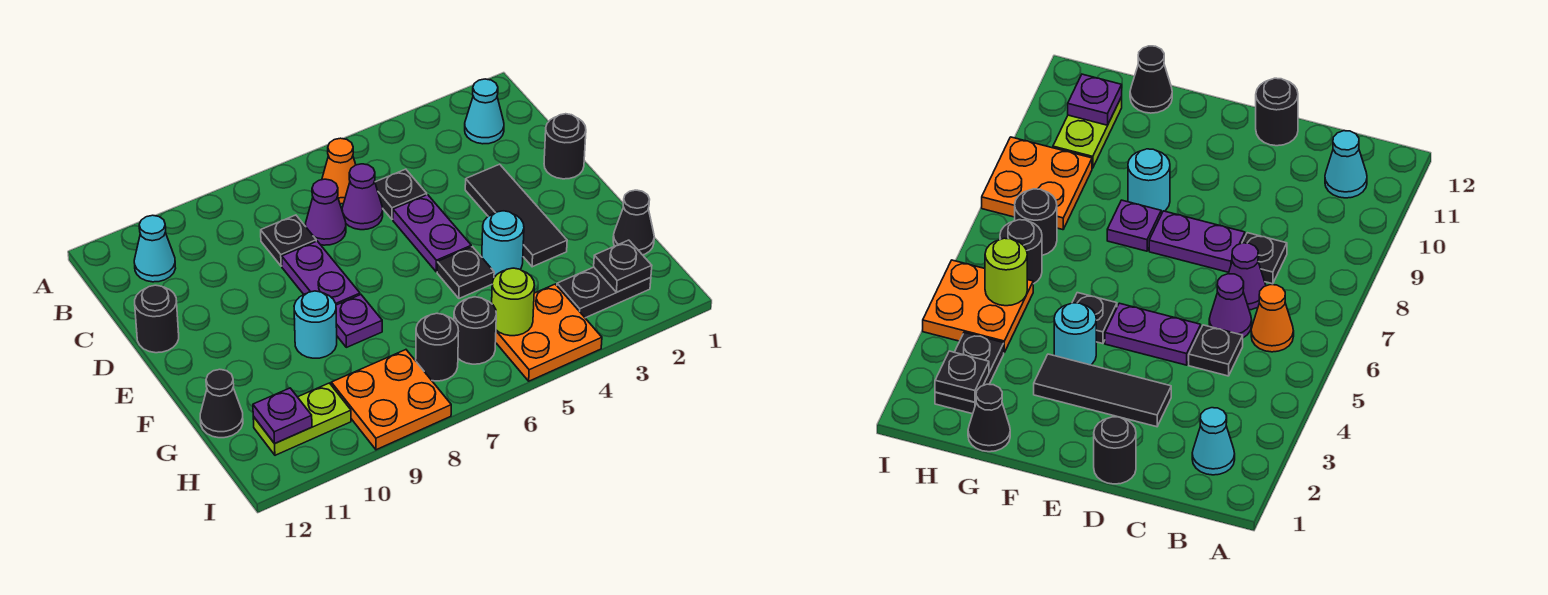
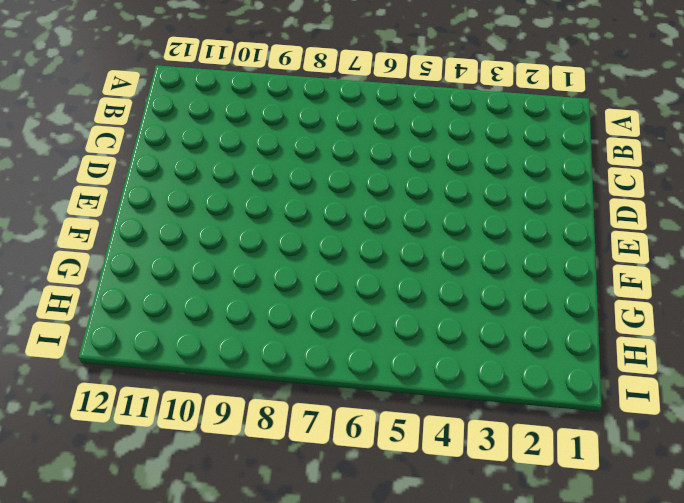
none -> cyan 1x1 cone [465,79,504,144]
none -> orange 1x1 cone [322,138,356,204]
none -> cyan 1x1 cone [134,215,176,282]

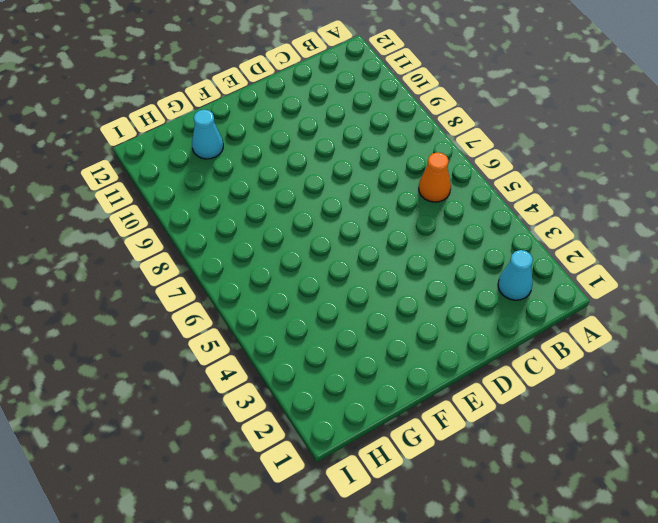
cyan 1x1 cone [192,110,223,159] -> cyan 1x1 cone moved to [134,215,176,282]
none -> black 1x1 plate [375,169,427,219]
none -> purple 1x1 cone [342,164,383,230]
none -> purple 1x1 cone [305,179,346,245]

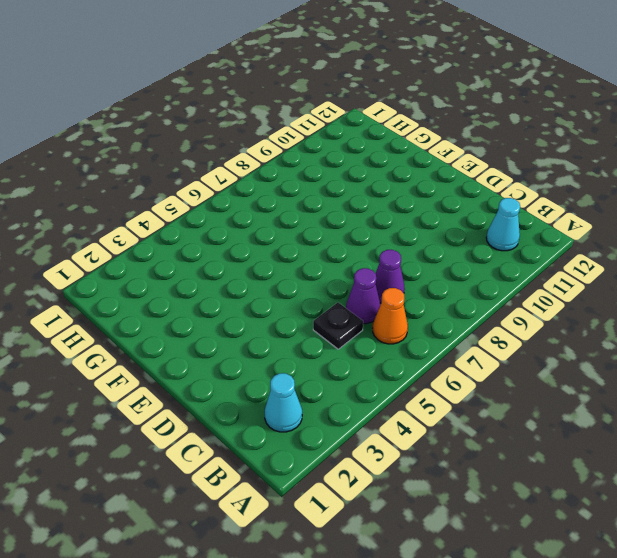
none -> black 1x1 plate [261,215,316,266]
none -> black 1x1 round brick [544,114,586,179]
none -> black 1x3 tile [465,164,567,267]

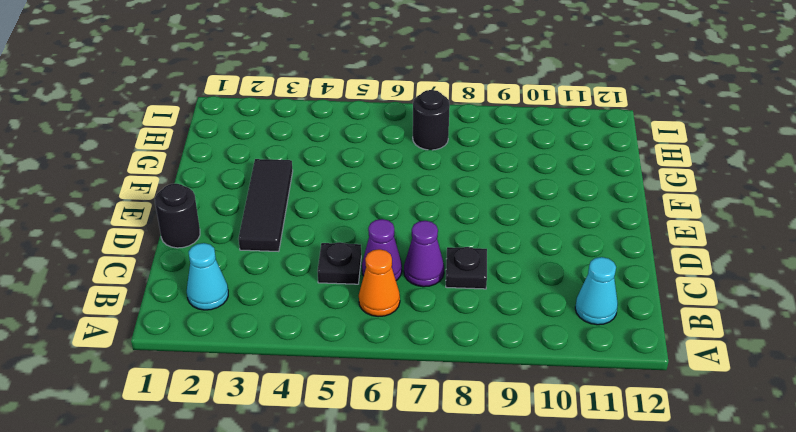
none -> purple 1x2 plate [393,195,471,272]
none -> purple 1x2 plate [282,241,360,305]
none -> black 1x1 round brick [135,285,179,353]

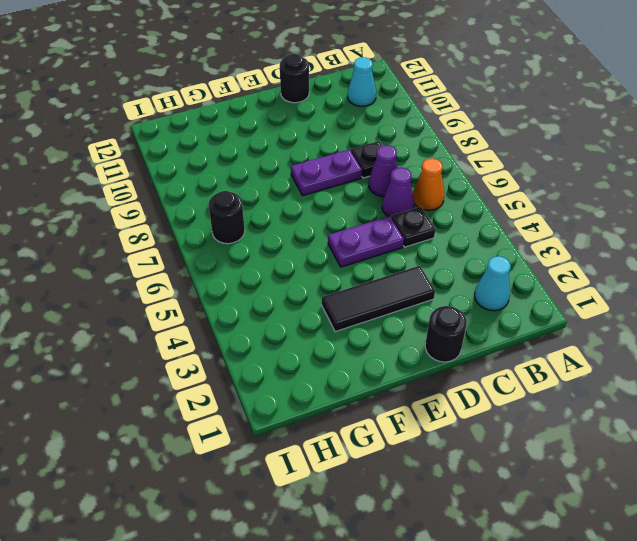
none -> cyan 1x1 round brick [482,211,524,276]
none -> black 1x1 plate [437,247,494,298]
none -> purple 1x1 plate [336,295,382,347]

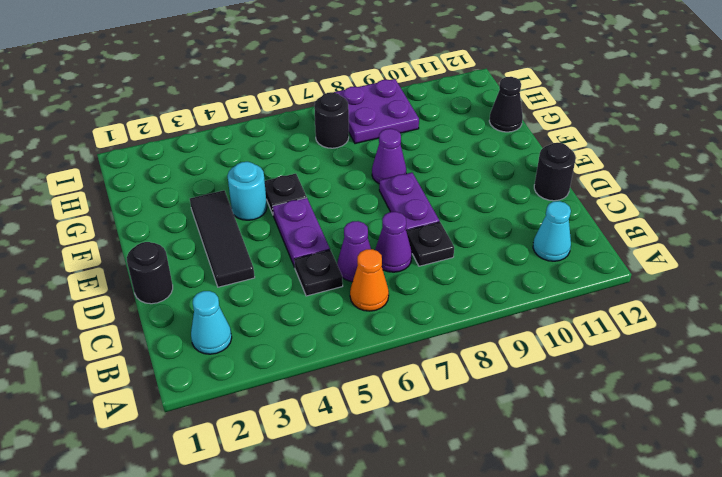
purple 1x1 cone [372,129,406,183] -> purple 1x1 plate [336,295,382,347]
purple 2x2 plate [334,79,419,144] -> orange 2x2 plate [331,350,451,450]
none -> cyan 1x1 round brick [294,291,337,358]
none -> black 1x1 cone [613,190,654,255]
none -> black 1x2 plate [557,267,651,318]

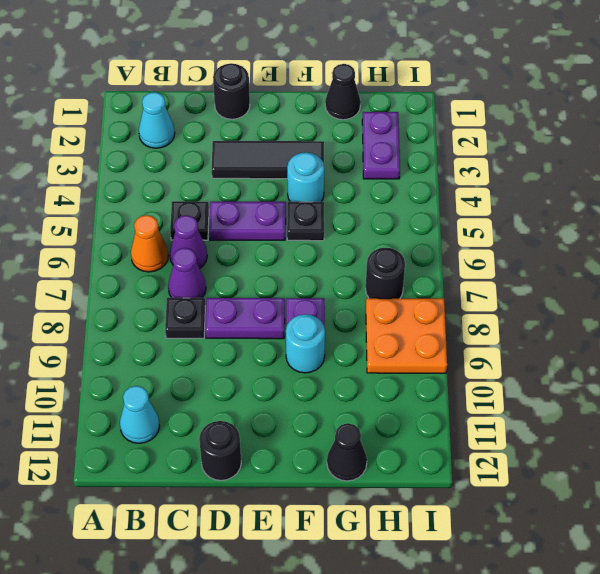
purple 1x2 plate [362,112,400,179] -> black 1x2 plate [557,267,651,318]
none -> orange 2x2 plate [496,284,602,381]
none -> black 1x1 round brick [454,297,496,364]
none -> lime 1x2 plate [253,383,351,455]

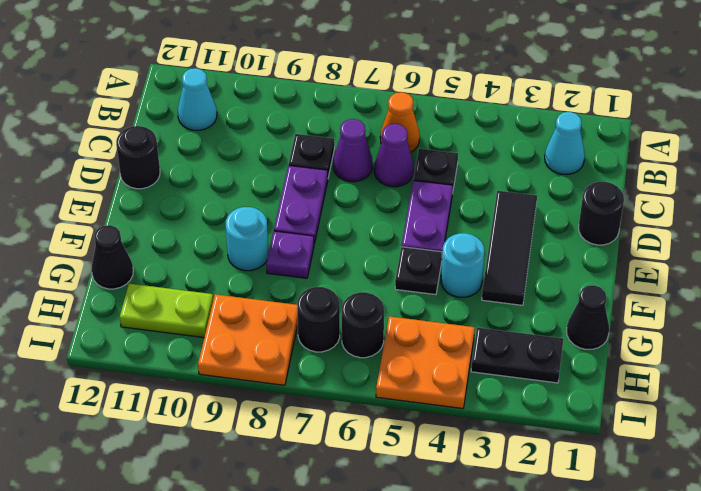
none -> black 1x1 plate [594,240,652,292]
none -> lime 1x1 round brick [492,268,535,336]
none -> purple 1x1 plate [253,388,312,443]

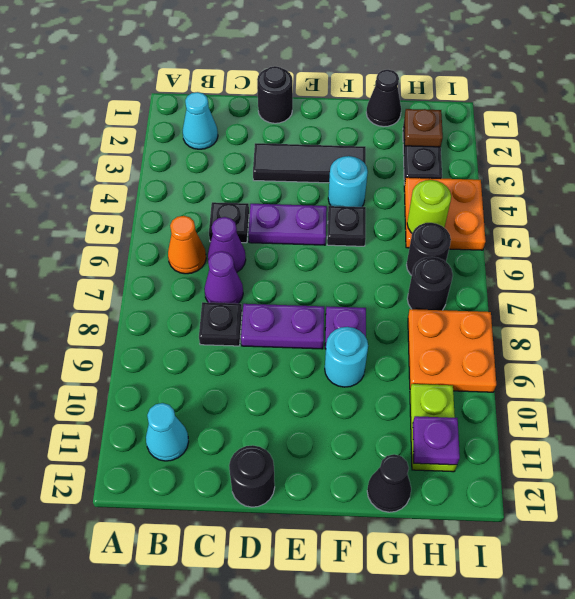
brown 1x1 plate [404,109,443,147] -> black 1x1 plate [594,240,652,292]

